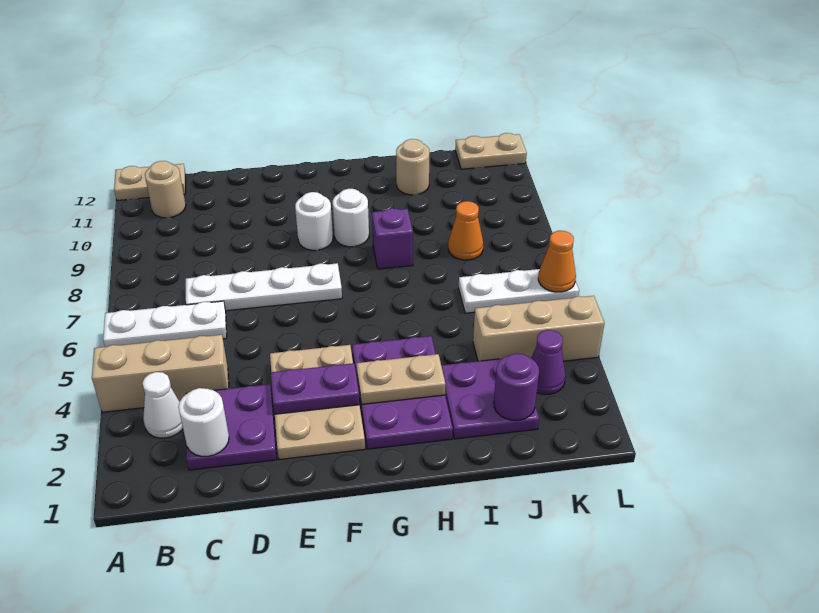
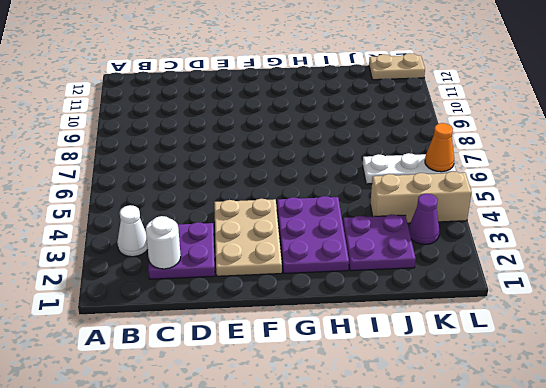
none -> tan 1x3 brick [92,335,229,412]
none -> white 1x3 plate [103,301,227,347]
none -> tan 1x2 plate [114,163,186,201]

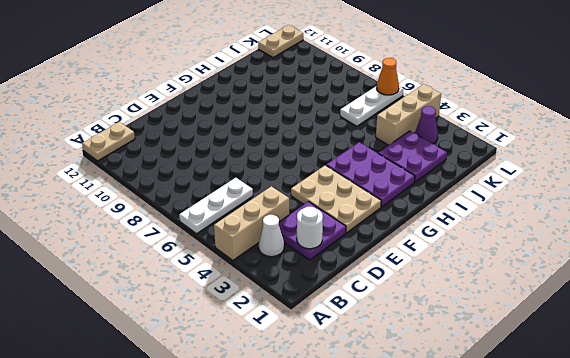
none -> tan 1x1 round brick [145,161,186,218]
none -> white 1x4 plate [186,263,342,311]
none -> white 1x1 round brick [295,192,333,250]

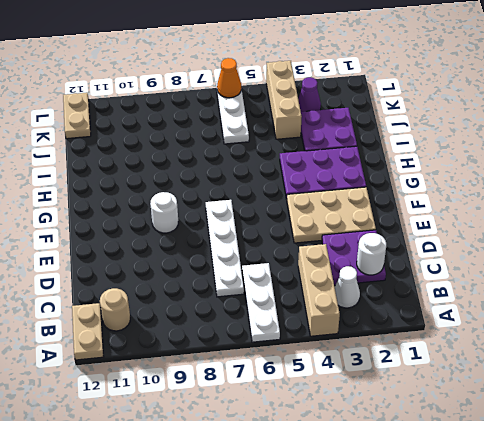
none -> white 1x1 round brick [333,189,369,247]
none -> purple 1x1 brick [372,208,413,269]
none -> tan 1x1 round brick [396,139,429,195]

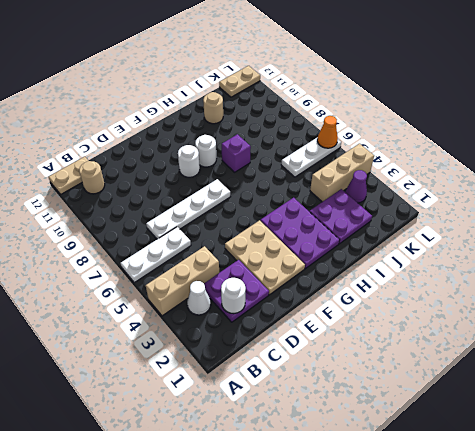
none -> orange 1x1 cone [448,201,483,260]
none -> purple 1x2 plate [271,363,360,414]
none -> tan 1x2 plate [356,354,446,404]

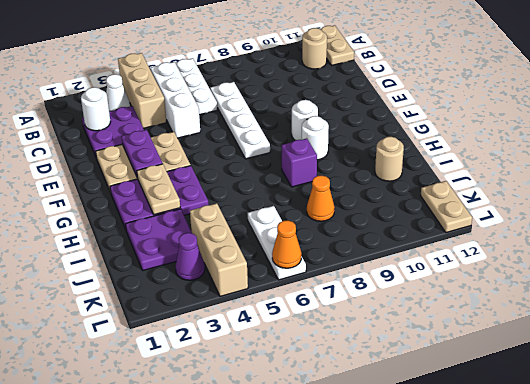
white 1x3 brick [151,62,200,138] -> none
none -> purple 1x1 round brick [494,353,539,420]

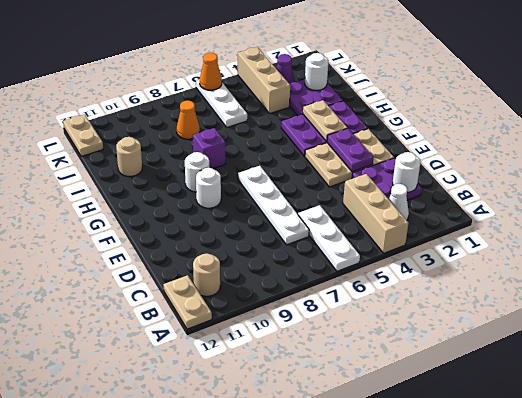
white 1x1 round brick [305,53,328,90] -> purple 1x1 round brick [494,353,539,420]

